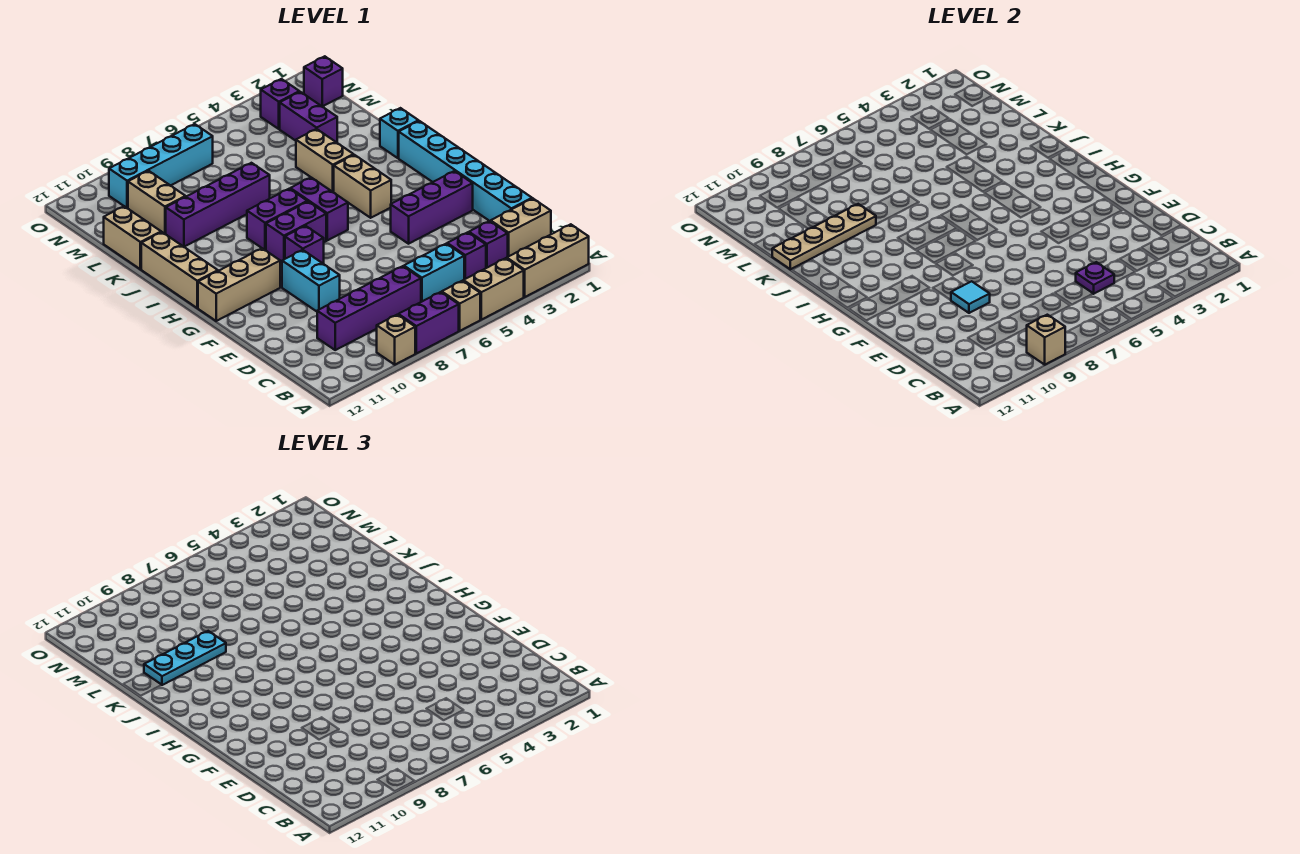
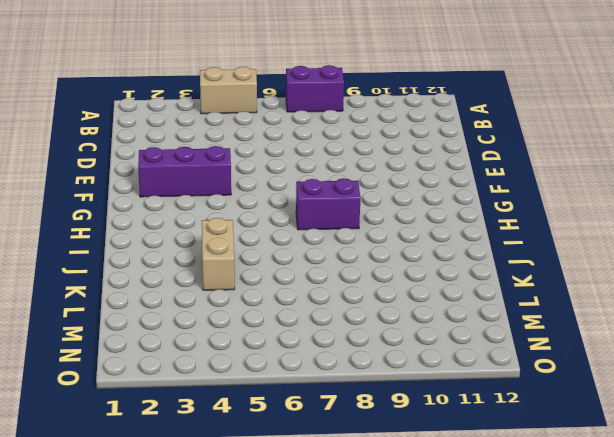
none -> tan 1x3 brick [507,224,589,297]
none -> tan 1x1 brick [442,281,480,331]
none -> tan 1x1 brick [377,315,415,365]
none -> tan 1x2 brick [491,199,551,257]

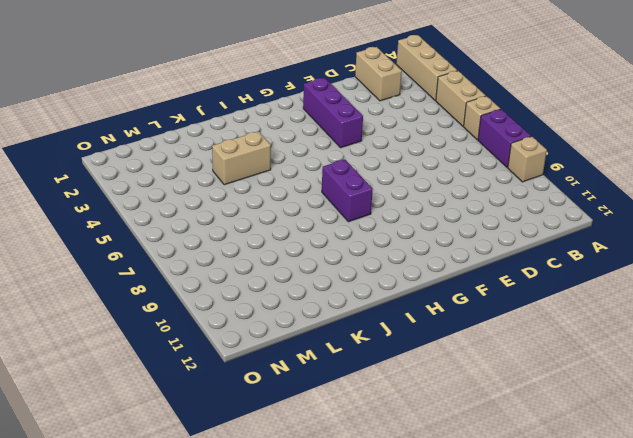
none -> purple 1x1 brick [469,221,508,268]
none -> purple 1x1 brick [447,232,486,279]
none -> cyan 1x2 brick [404,244,464,302]
none -> purple 1x4 brick [317,266,421,350]

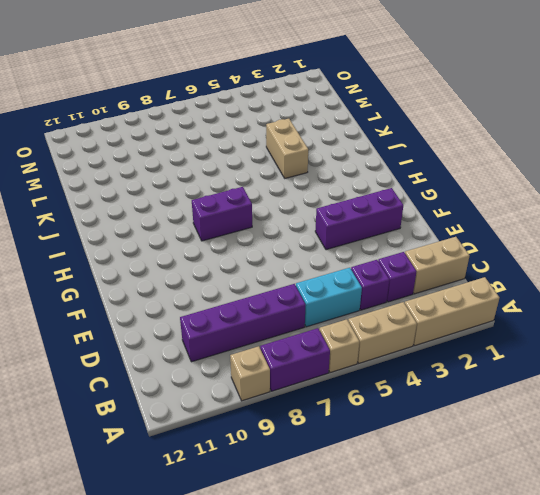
none -> cyan 1x6 brick [399,121,532,221]
none -> cyan 1x2 brick [282,250,340,311]
none -> purple 1x1 brick [285,226,324,264]
none -> tan 1x3 brick [198,248,280,321]

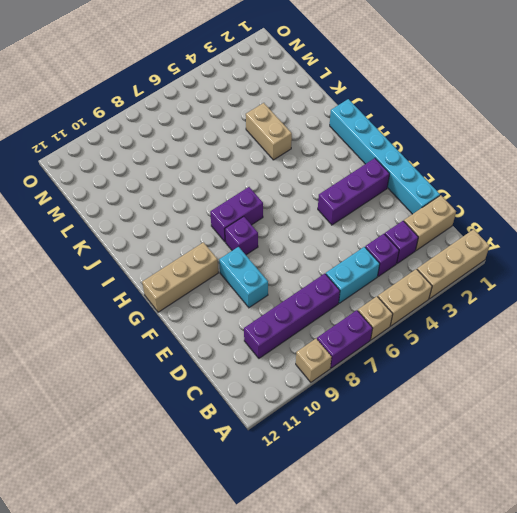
none -> tan 1x2 brick [334,155,391,218]
none -> purple 1x2 brick [290,177,348,240]
none -> tan 1x3 brick [141,232,218,308]
none -> purple 1x2 brick [247,189,307,250]

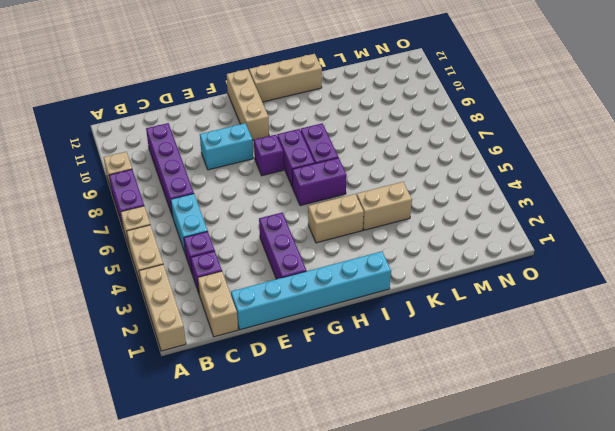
none -> cyan 1x1 brick [380,108,419,158]
none -> purple 1x4 brick [166,163,270,247]
none -> tan 1x2 brick [104,206,161,269]
none -> purple 1x2 brick [280,92,337,142]

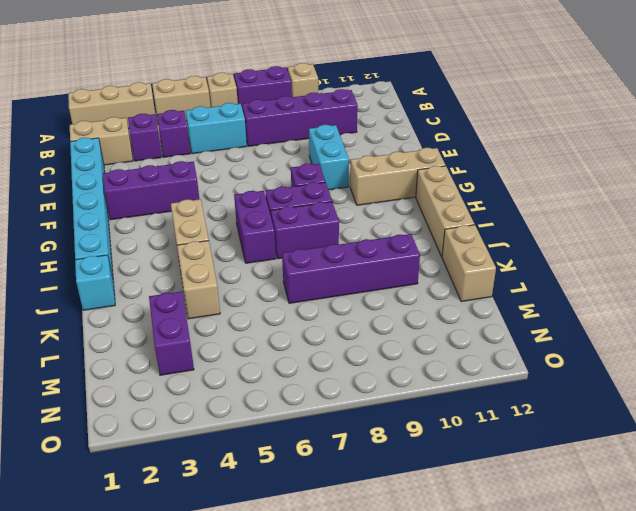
none -> tan 1x2 brick [128,171,186,234]
none -> purple 1x1 brick [304,56,343,107]
none -> purple 1x1 brick [261,79,299,129]
none -> cyan 1x4 brick [109,124,213,208]

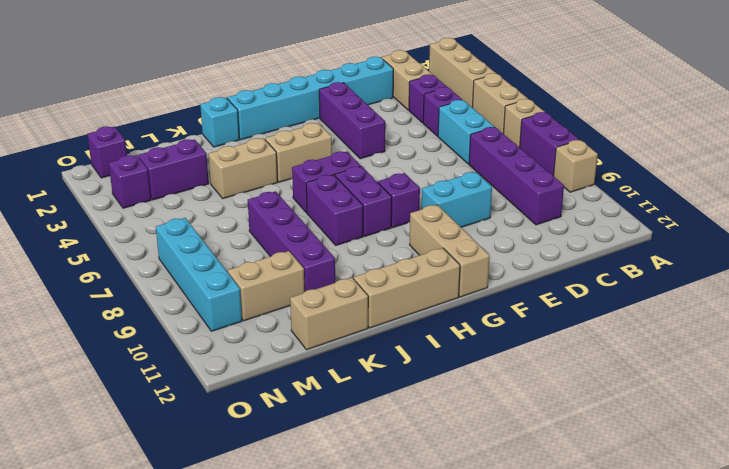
none -> tan 1x1 brick [1026,315,1065,365]
none -> purple 1x1 plate [1076,262,1114,294]
none -> cyan 1x1 tile [951,281,990,313]
none -> tan 1x4 plate [772,204,876,269]

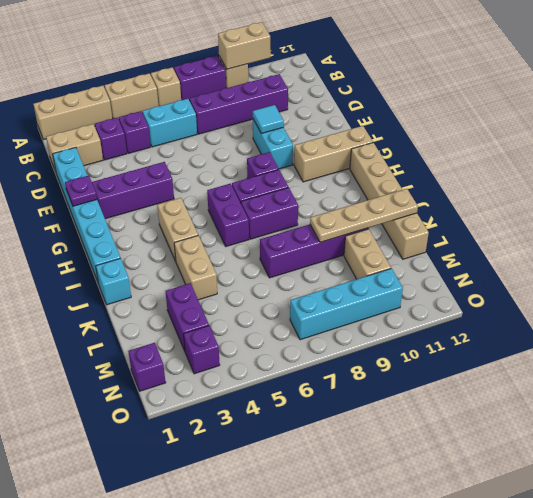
tan 1x2 brick [218,22,270,69] -> tan 1x1 brick [1026,315,1065,365]
purple 1x1 plate [65,176,97,206] -> purple 1x1 plate moved to [1076,262,1114,294]
none -> cyan 1x3 plate [144,631,226,685]

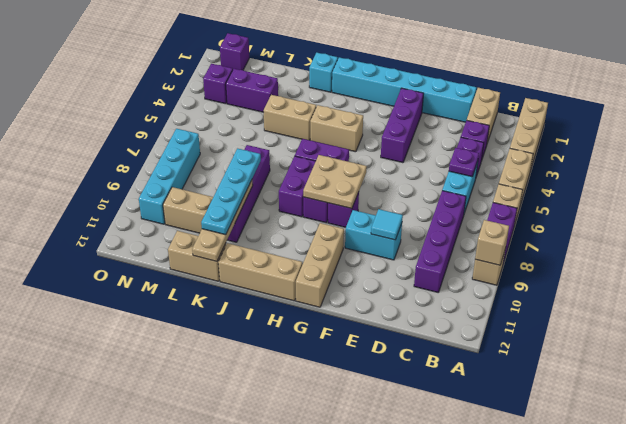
tan 2x2 plate [303,155,367,209] -> none
cyan 1x4 plate [201,149,261,235] -> cyan 1x3 plate [144,631,226,685]

